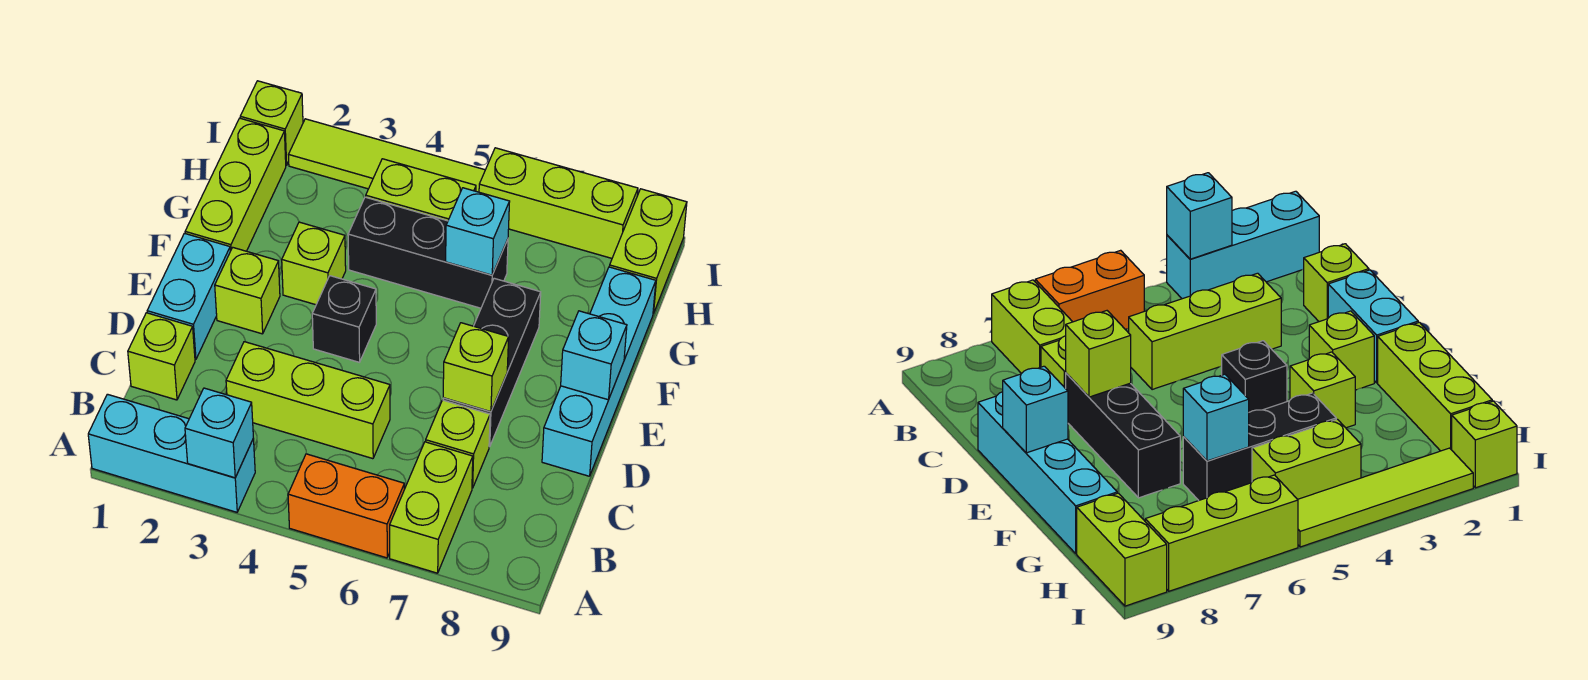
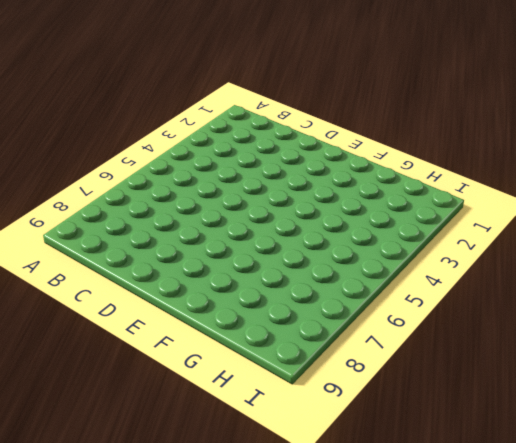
none -> cyan 1x3 brick [88,394,255,512]
none -> orange 1x2 brick [288,454,404,558]
none -> lime 1x2 brick [390,442,473,573]

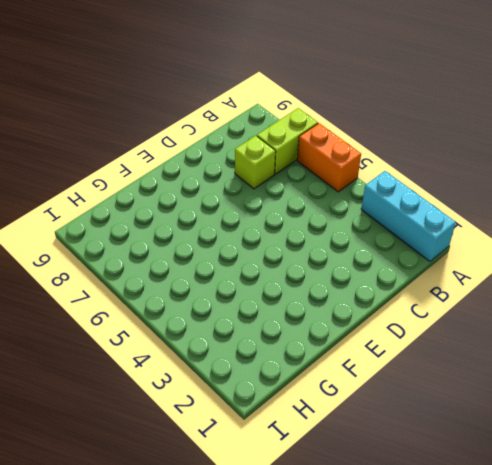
none -> lime 1x1 brick [128,313,195,400]
none -> lime 1x3 brick [226,342,390,459]
none -> cyan 1x2 brick [147,233,230,360]

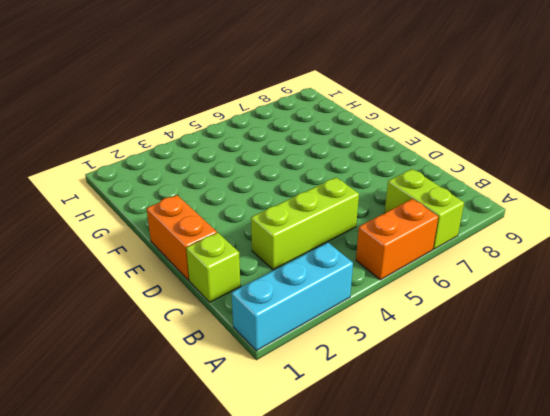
orange 1x2 brick [147,195,217,280] -> cyan 1x2 brick [147,233,230,360]
none -> lime 1x1 brick [426,400,490,488]
none -> black 1x3 brick [443,278,541,447]
none -> cyan 1x4 brick [542,267,656,476]

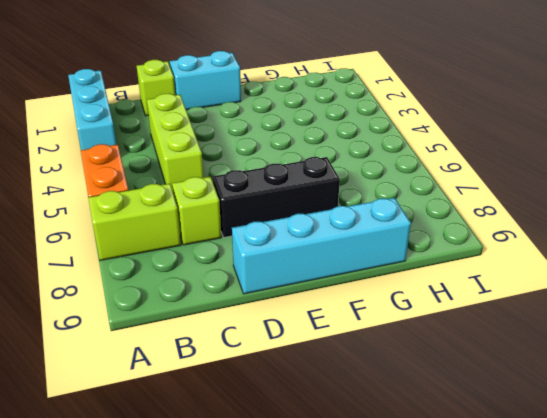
none -> lime 1x1 brick [215,247,280,334]
none -> black 1x1 brick [312,276,376,362]
none -> lime 1x3 brick [185,118,286,251]

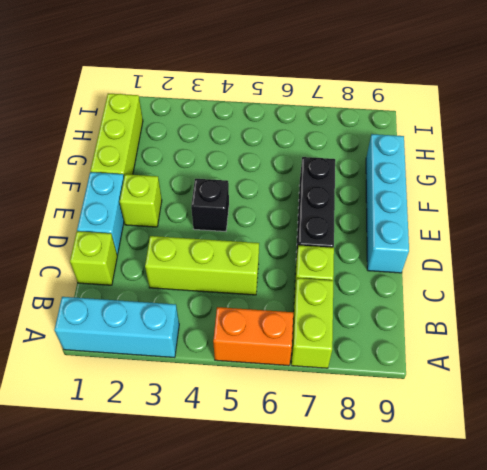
none -> lime 1x1 brick [282,222,346,305]
none -> black 1x3 brick [348,197,508,308]
none -> lime 1x2 brick [366,159,476,221]

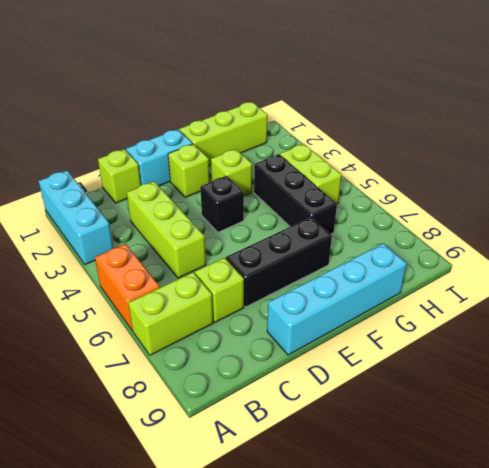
none -> lime 1x2 brick [609,189,687,314]
none -> lime 1x1 brick [240,81,303,165]
none -> lime 1x4 tile [289,119,485,192]

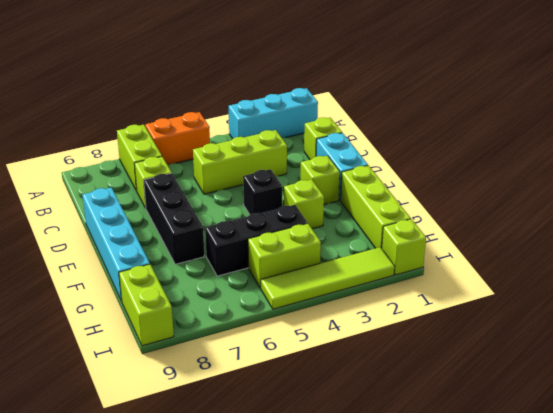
none -> lime 1x3 brick [479,148,638,258]
none -> cyan 1x1 brick [185,388,253,478]
none -> lime 1x1 brick [443,323,509,412]

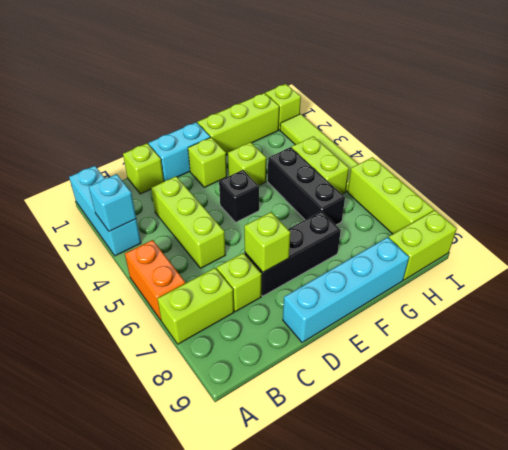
none -> cyan 1x1 brick [561,311,627,400]
none -> cyan 1x1 brick [446,188,510,275]

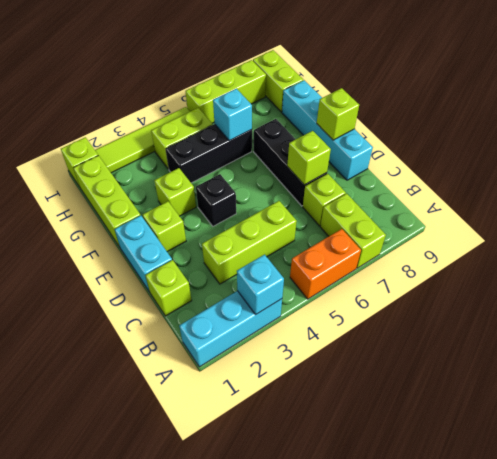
lime 1x1 brick [317,88,359,140] -> cyan 1x1 brick [561,311,627,400]

